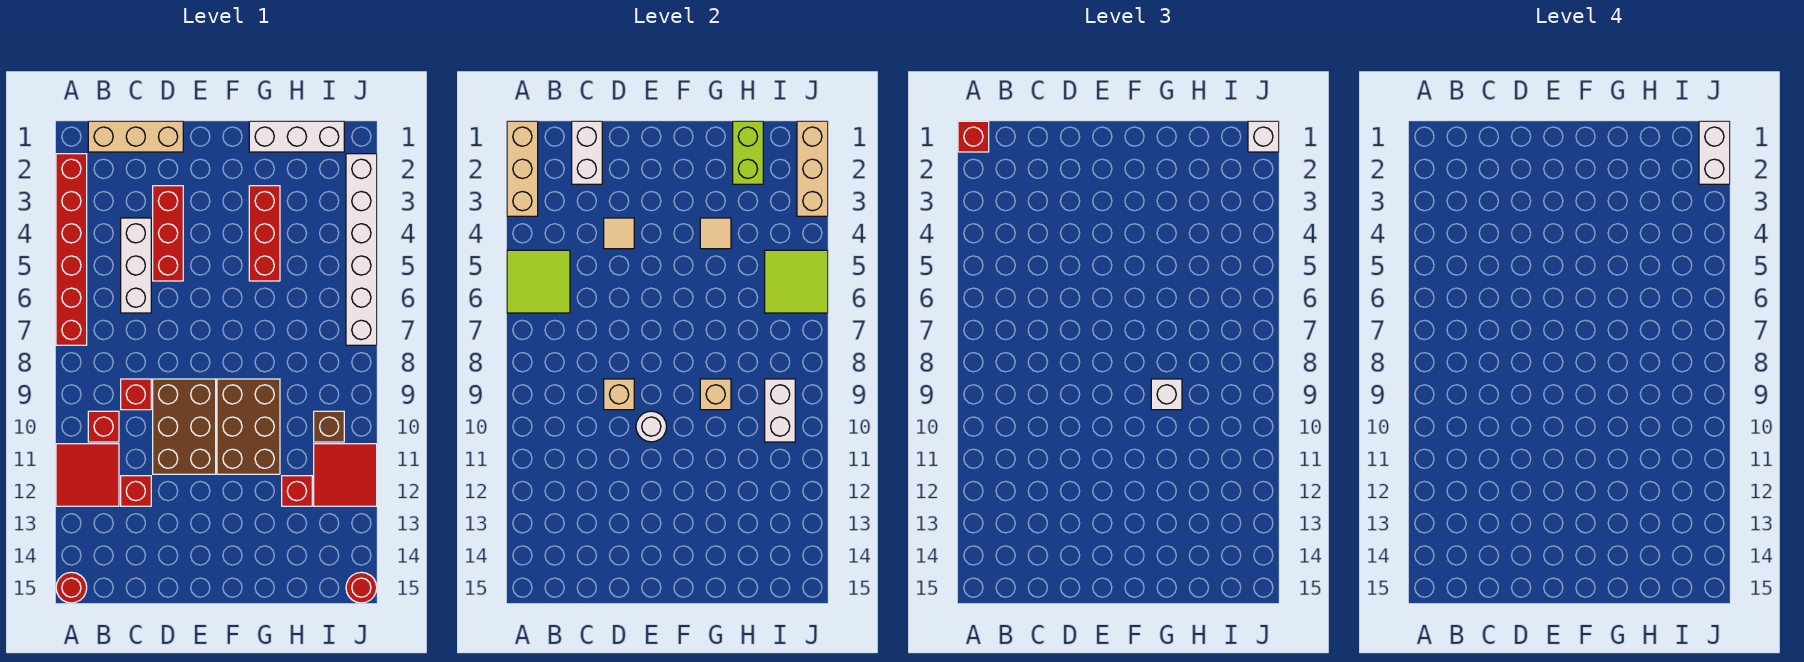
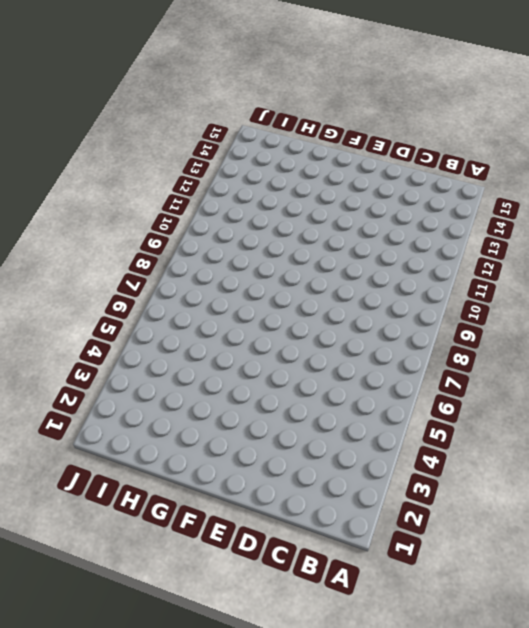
none -> red 1x6 brick [56,154,87,345]
none -> red 2x2 tile [56,444,119,506]
none -> red 1x1 round brick [56,572,87,603]
none -> tan 1x3 brick [88,121,183,152]

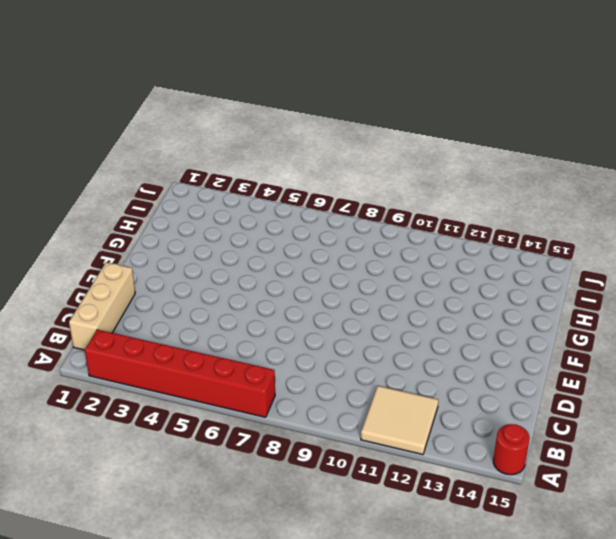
tan 2x2 tile [361,386,438,455] -> red 2x2 tile [56,444,119,506]
none -> red 1x1 brick [88,411,119,442]
none -> white 1x3 brick [121,218,151,313]
none -> red 1x1 brick [121,379,151,410]
none -> red 1x1 brick [121,476,151,506]

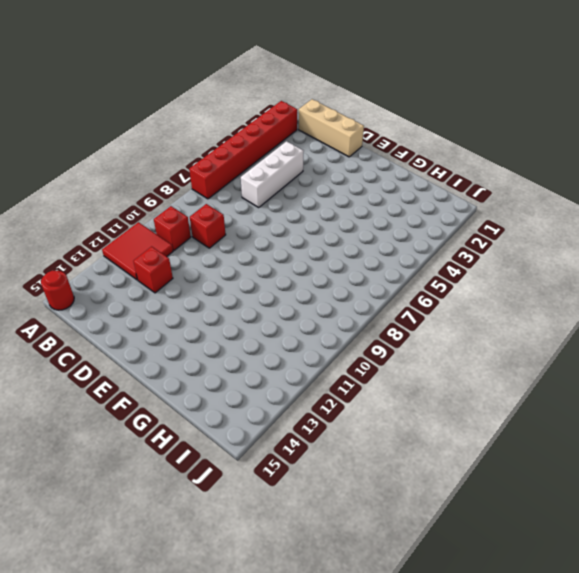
none -> red 1x3 brick [153,186,183,281]
none -> brown 2x3 brick [153,379,216,474]
none -> brown 2x3 brick [217,379,280,474]
none -> white 1x3 brick [249,121,344,152]

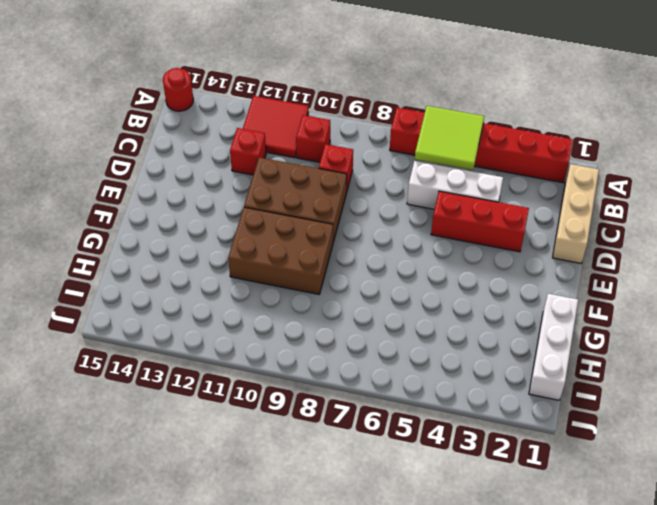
none -> red 1x3 brick [249,186,280,281]
none -> red 1x1 brick [282,476,312,506]
none -> brown 1x1 brick [314,411,344,442]
none -> red 2x2 tile [314,444,377,506]

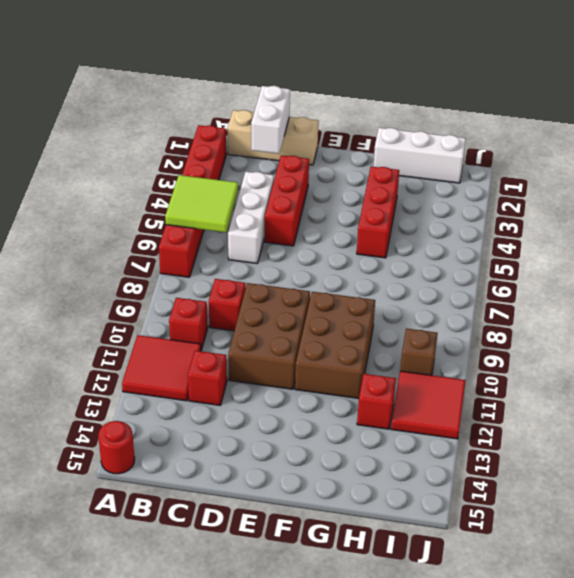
none -> white 1x6 brick [346,154,377,345]
none -> red 1x1 round brick [346,572,377,603]
none -> tan 1x3 brick [507,121,538,216]
none -> tan 1x1 tile [604,218,634,249]

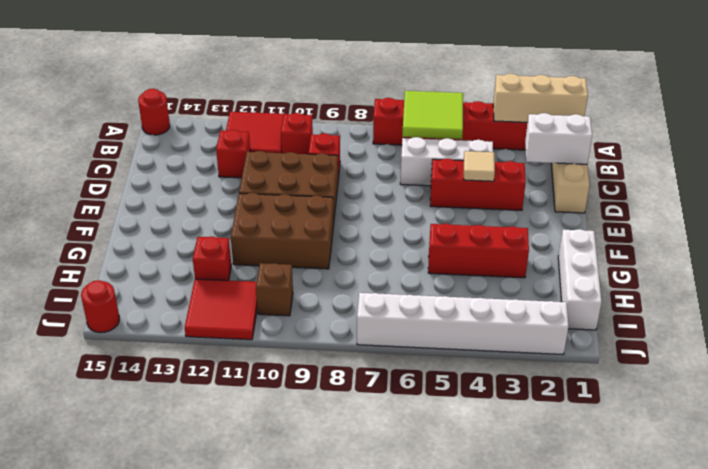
none -> tan 1x1 brick [604,379,634,410]
none -> white 1x1 round brick [636,411,667,442]
none -> tan 1x1 tile [700,218,731,249]
none -> tan 1x1 brick [700,379,731,410]

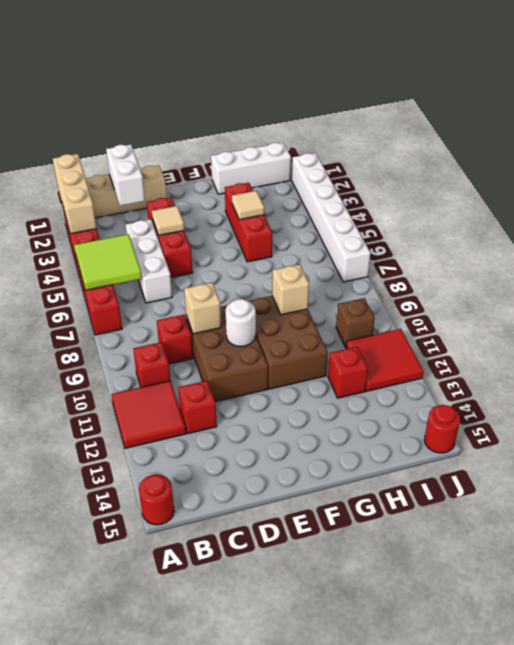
none -> lime 1x2 brick [733,121,763,184]
none -> lime 2x2 tile [765,250,828,313]
none -> white 1x2 brick [765,379,795,442]
none -> tan 1x3 brick [797,121,828,216]

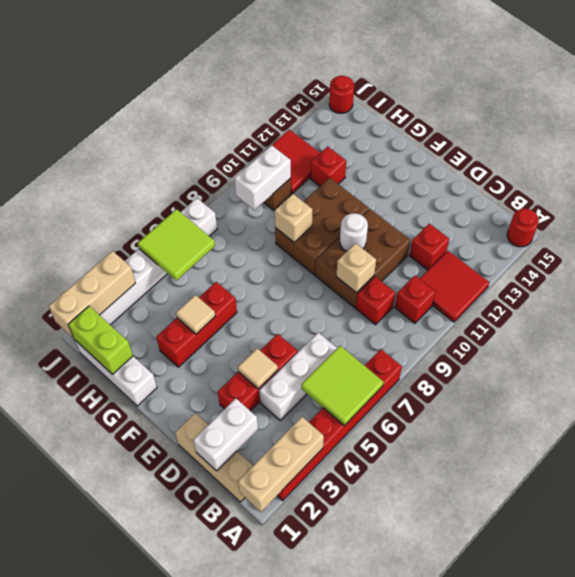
lime 1x2 brick [68,306,133,374] -> lime 1x2 brick turned to [733,121,763,184]
none -> red 1x1 brick [958,121,989,152]
none -> white 1x1 brick [1151,379,1182,410]
none -> white 1x1 brick [1248,121,1279,152]
none -> white 1x2 brick [1699,121,1730,184]

